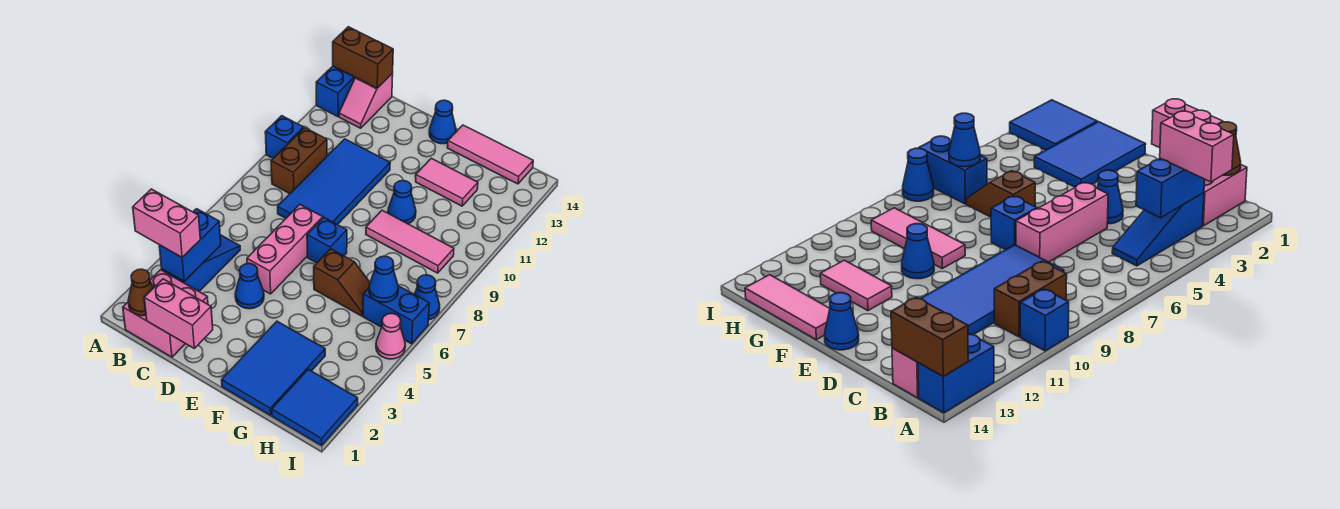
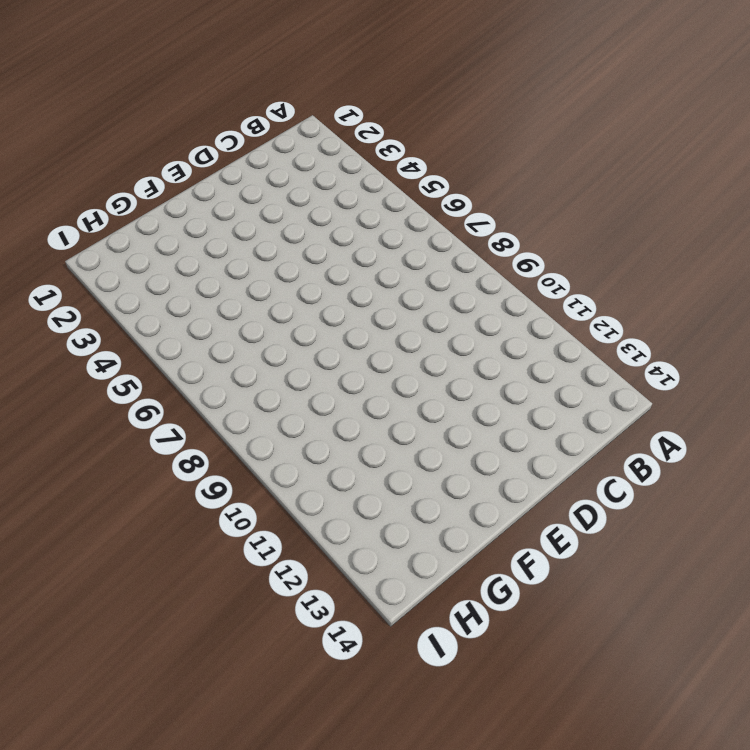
none -> blue 1x1 brick [265,116,304,158]
none -> blue 1x2 brick [316,66,355,117]
none -> pink 2x2 brick [123,270,208,357]

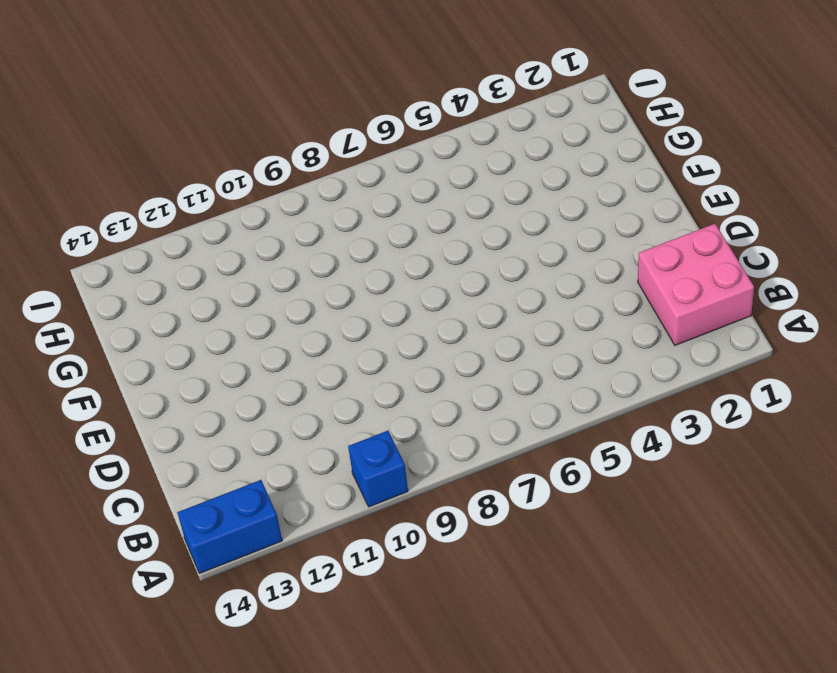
none -> blue 1x3 slope [162,235,240,291]
none -> brown 1x2 brick [271,128,327,194]
none -> pink 1x2 slope [339,73,393,128]

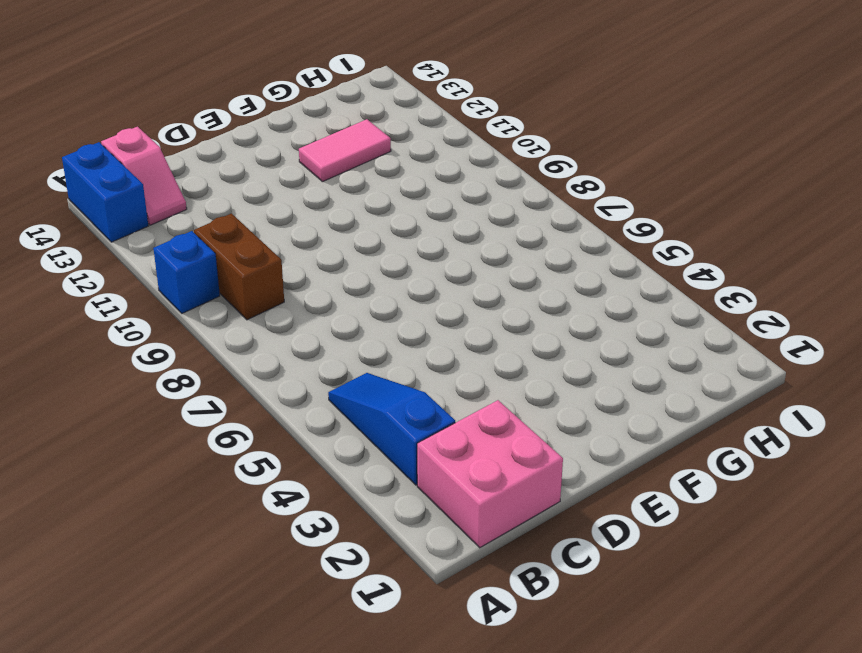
none -> blue 2x4 tile [278,139,390,225]
none -> blue 1x1 cone [235,263,264,309]
none -> pink 1x3 brick [247,205,323,294]

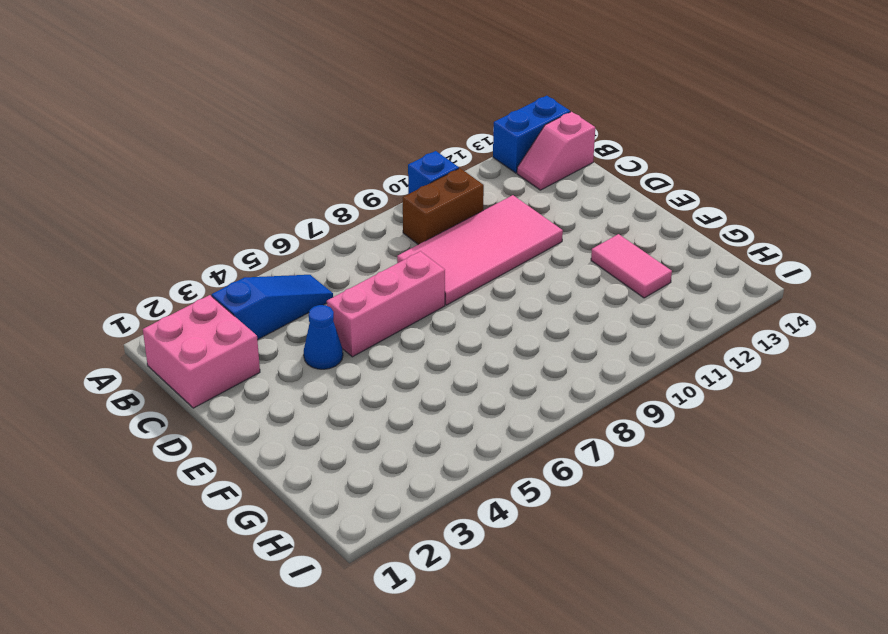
pink 2x4 tile [397,195,563,305] -> blue 2x4 tile [278,139,390,225]
none -> blue 1x1 brick [307,218,347,263]
none -> blue 1x1 cone [429,100,456,144]
none -> blue 2x3 tile [222,321,325,415]

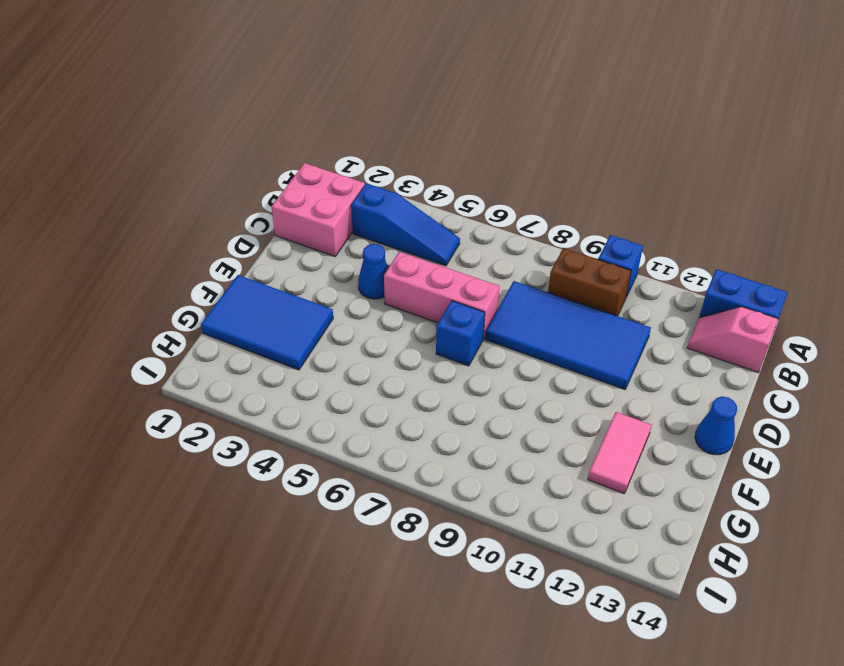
none -> brown 1x2 slope [314,249,370,316]
none -> pink 1x3 tile [366,210,454,273]
none -> blue 1x1 cone [388,181,416,224]

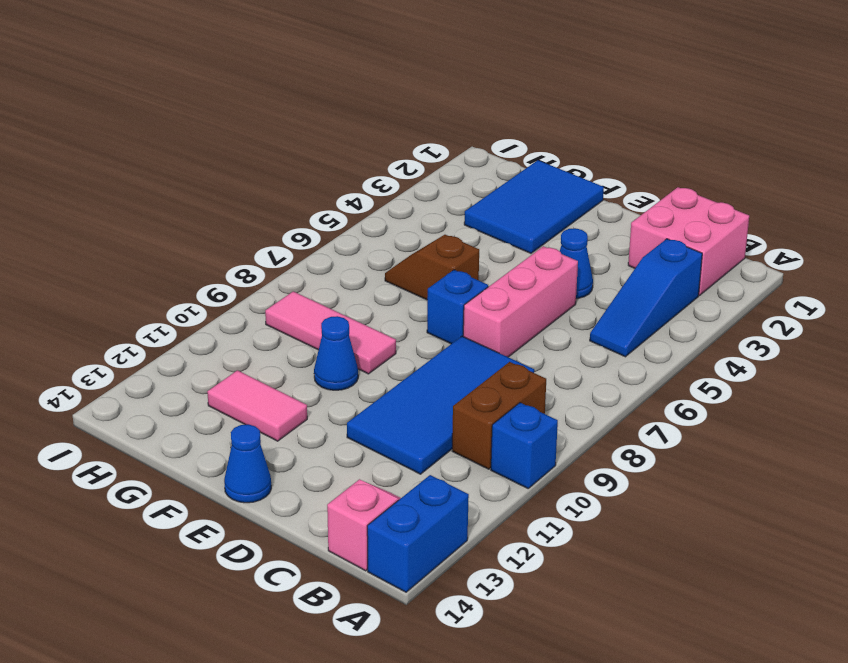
none -> pink 1x3 tile [447,125,533,184]
none -> blue 2x2 tile [272,369,358,445]
none -> blue 1x2 brick [363,286,429,344]

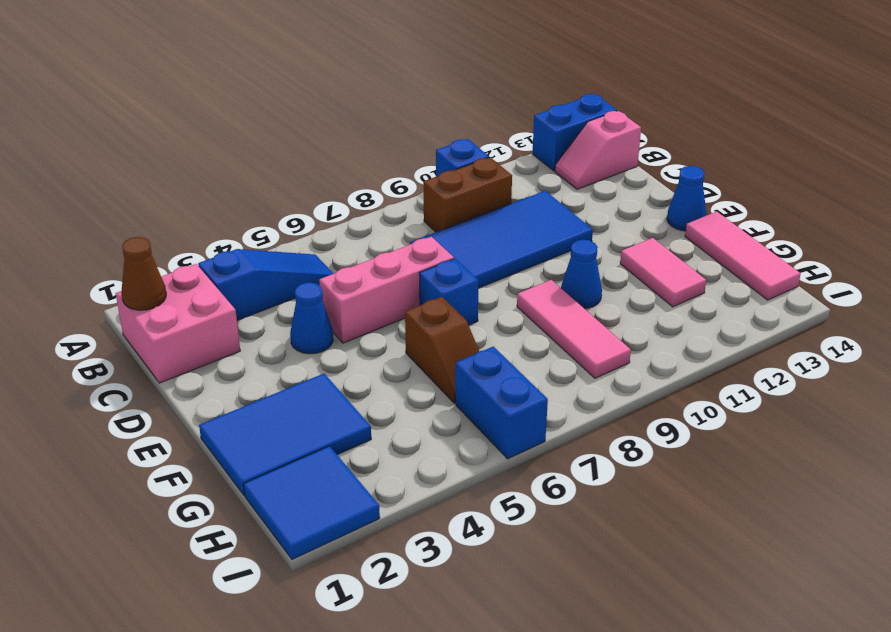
none -> pink 1x1 cone [376,313,405,359]
none -> blue 1x1 cone [414,275,440,320]
none -> brown 1x2 brick [333,27,393,88]

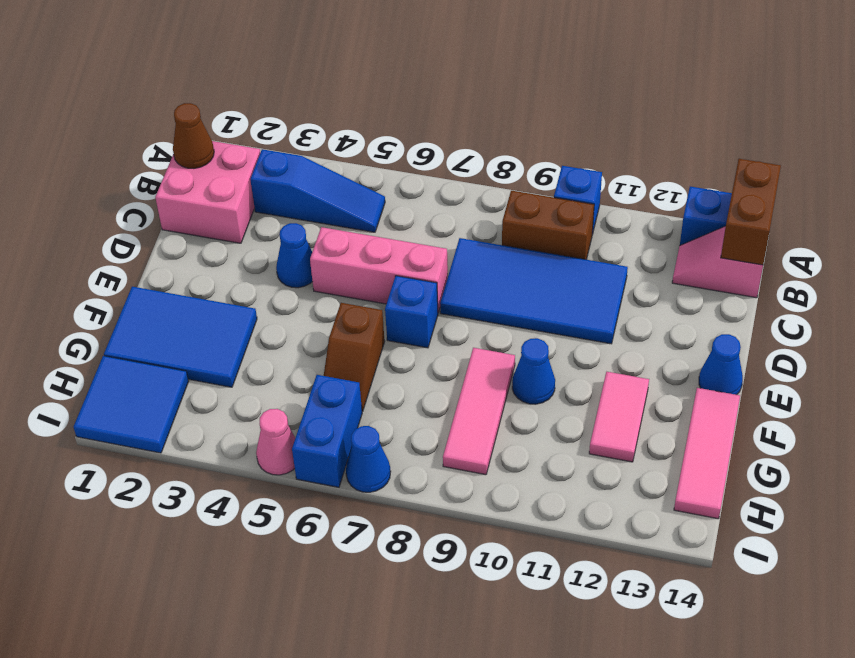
none -> blue 1x2 brick [159,209,221,281]
none -> pink 1x2 brick [144,279,213,348]
none -> blue 1x1 cone [369,256,398,302]

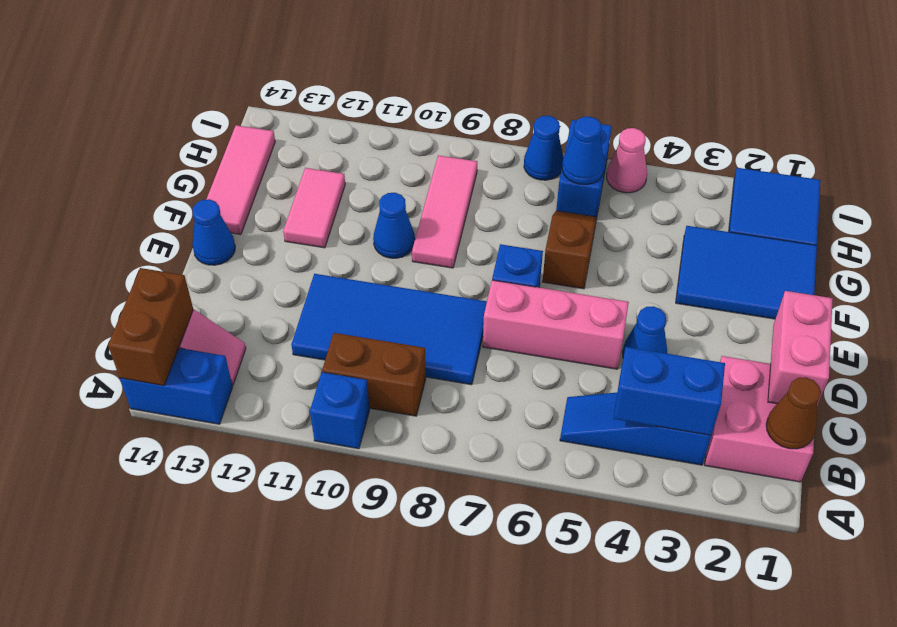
none -> pink 1x2 brick [133,189,200,257]

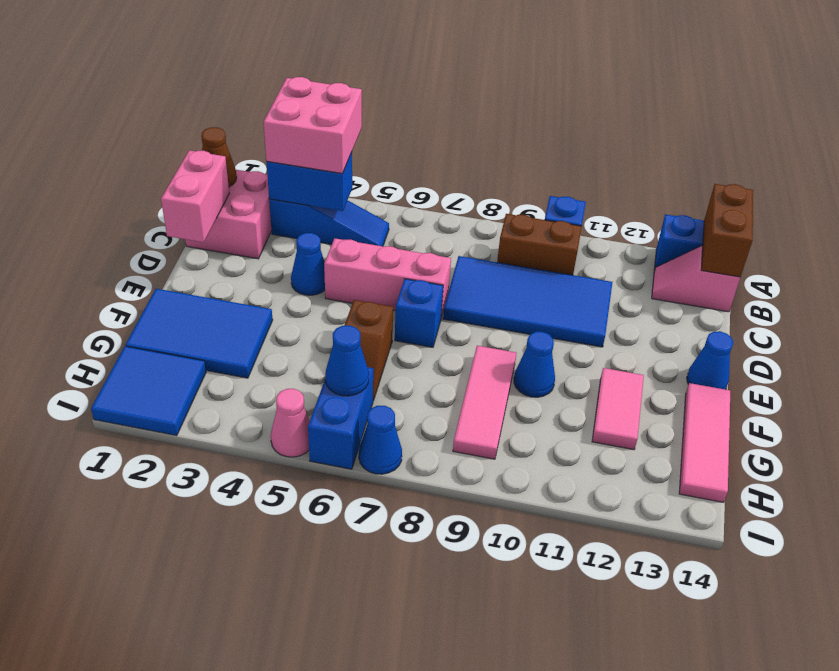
pink 2x2 brick [264,77,362,174] -> pink 1x2 brick [133,189,200,257]

